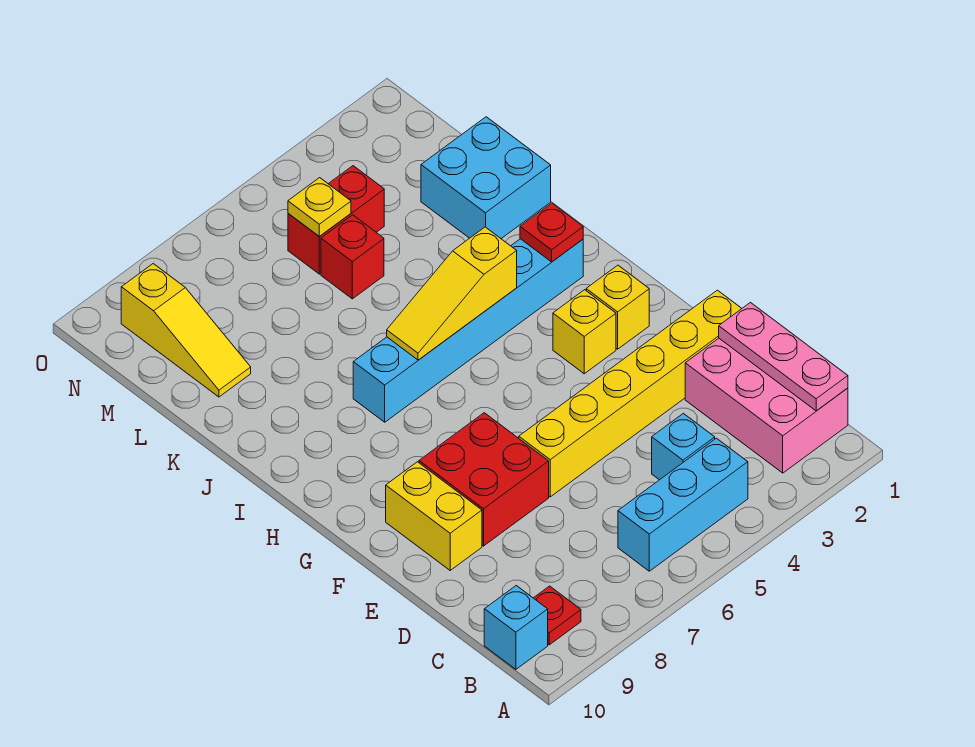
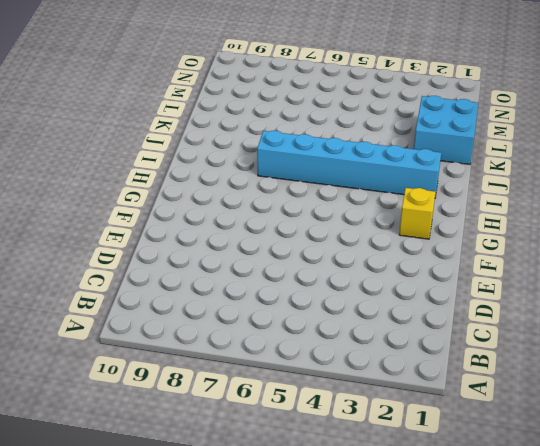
none -> pink 2x3 brick [685,338,848,473]
none -> cyan 1x3 brick [618,438,748,571]
none -> red 1x1 plate [534,586,581,645]

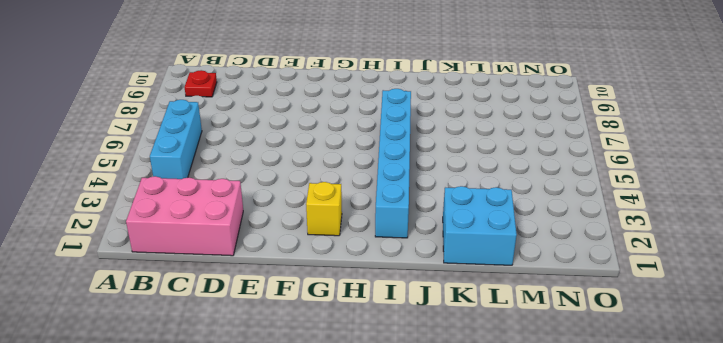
none -> cyan 1x1 brick [484,586,548,669]
none -> cyan 1x1 brick [652,413,715,480]
none -> yellow 1x6 brick [519,290,742,497]

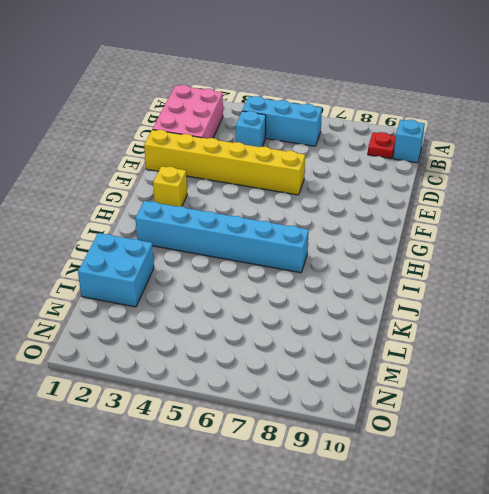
none -> red 2x2 brick [419,413,549,546]
none -> yellow 1x2 brick [386,462,482,570]
none -> yellow 1x1 brick [553,290,616,374]

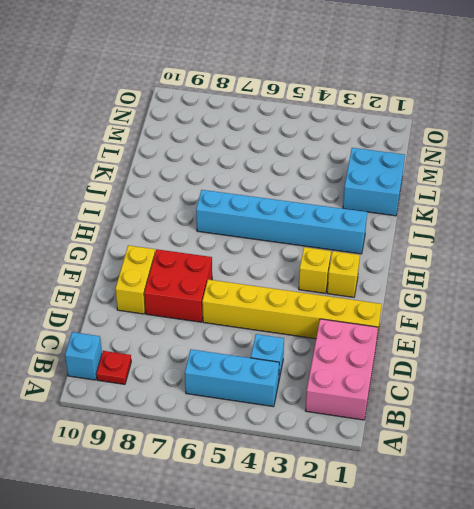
none -> red 1x1 brick [321,215,384,299]
none -> yellow 1x3 slope [121,264,251,397]
none -> red 1x2 brick [288,166,384,274]

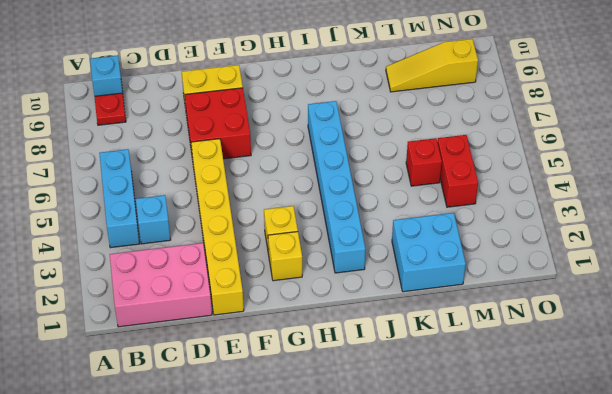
none -> pink 1x3 plate [719,303,848,411]
none -> red 1x1 plate [520,203,583,262]
none -> yellow 1x3 slope [387,227,517,360]

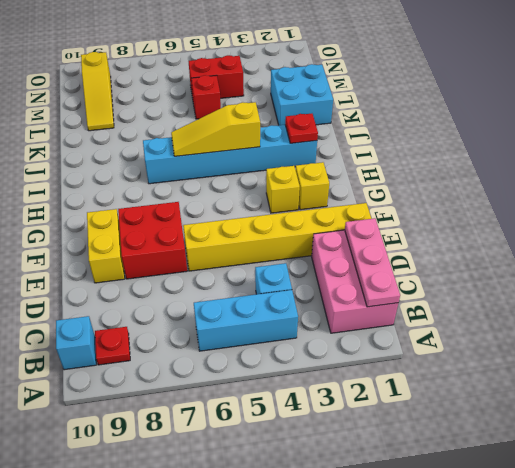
none -> yellow 1x1 plate [288,178,351,236]

